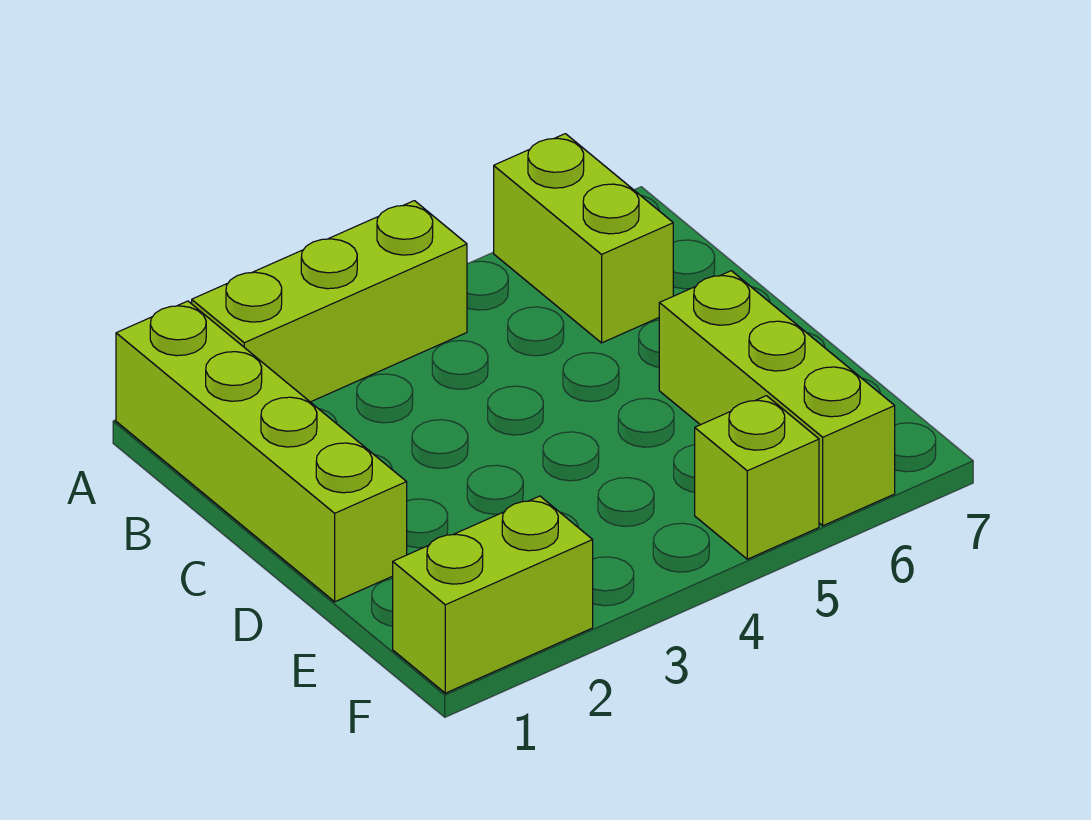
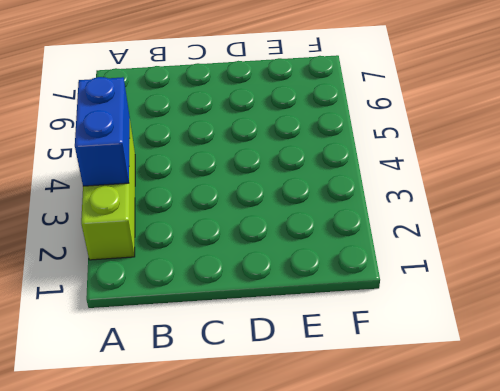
blue 1x2 brick [75,77,130,186] -> none
none -> lime 1x4 brick [116,301,407,602]
none -> lime 1x2 brick [494,134,673,343]

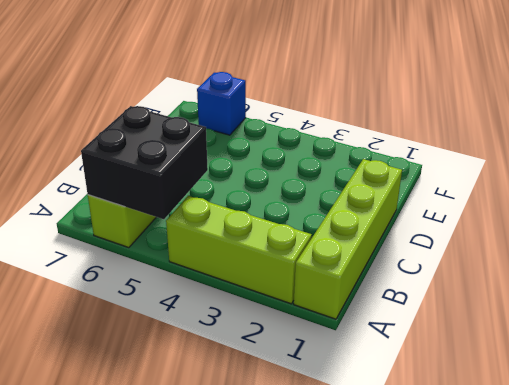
black 2x2 brick [81,106,208,219] -> none
blue 1x1 brick [197,72,246,135] -> lime 1x3 brick [659,271,895,526]
none -> lime 1x2 brick [393,496,593,693]
none -> lime 1x1 brick [695,396,819,559]

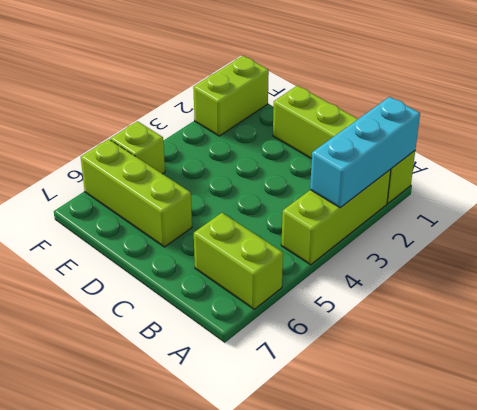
cyan 1x3 brick [310,97,420,208] -> none

